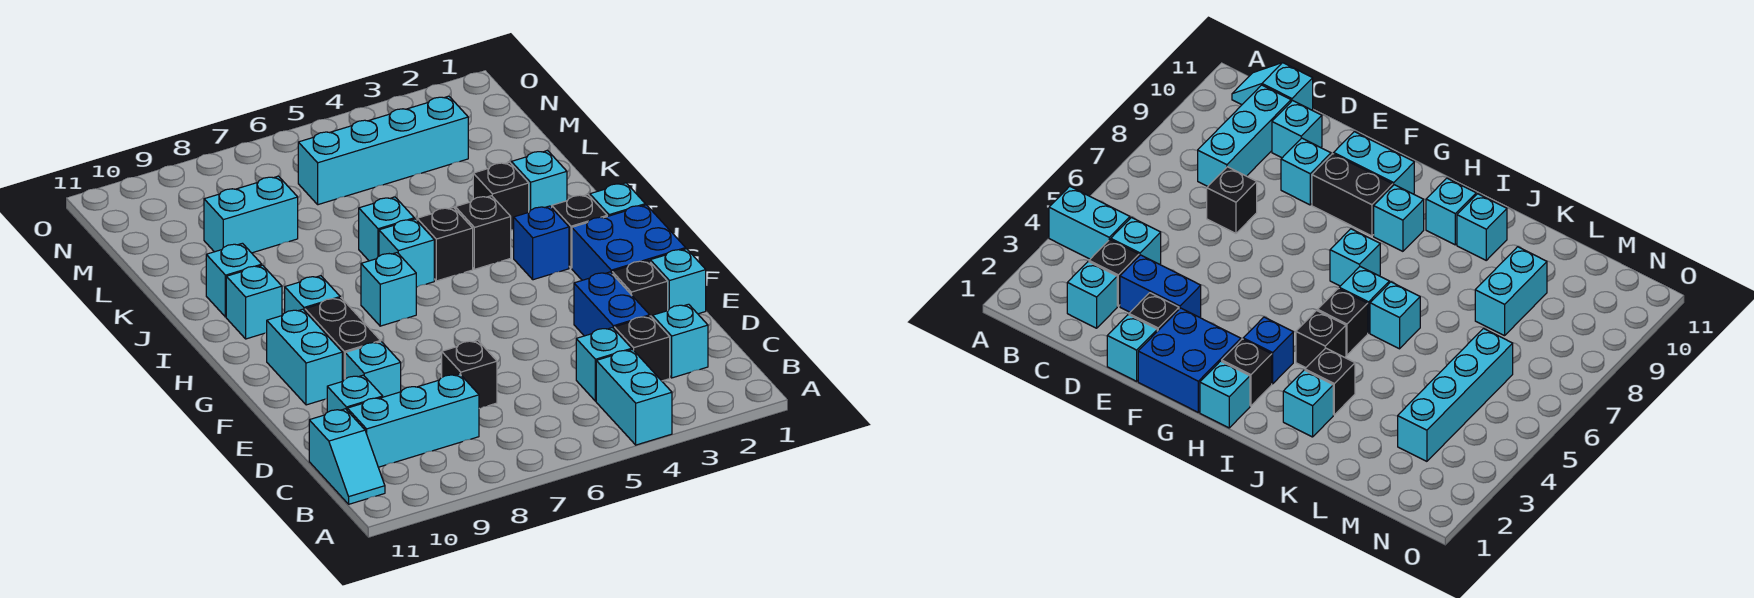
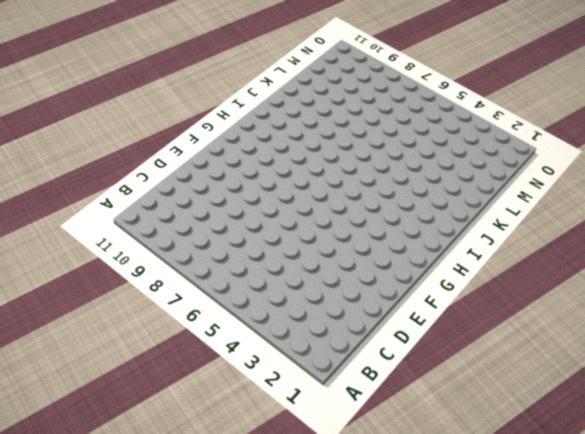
none -> cyan 1x2 brick [596,350,672,445]
none -> cyan 1x2 slope [309,409,385,504]
none -> cyan 1x1 brick [652,304,708,378]
none -> black 1x1 brick [614,316,670,381]

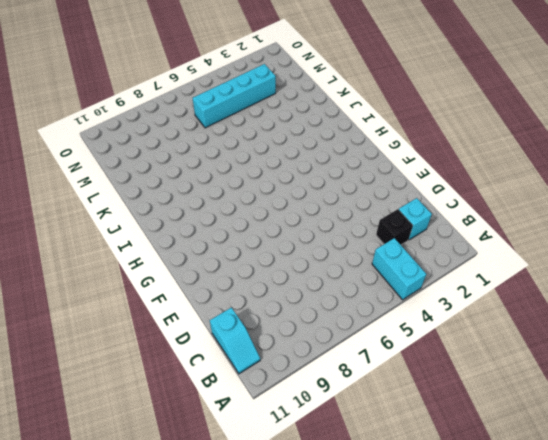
none -> cyan 1x1 brick [576,328,632,401]
none -> cyan 1x3 brick [347,374,479,467]
none -> blue 1x2 brick [574,272,650,336]
none -> black 1x1 brick [442,340,497,408]

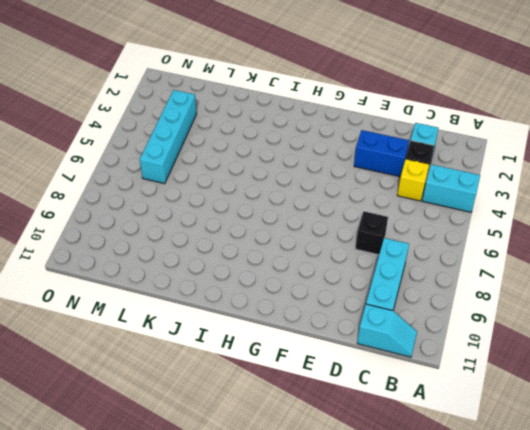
yellow 1x1 brick [397,159,429,201] -> cyan 1x1 brick [576,328,632,401]
none -> cyan 1x1 brick [327,375,383,412]
none -> cyan 1x1 brick [650,249,706,314]
none -> black 1x1 brick [612,260,668,317]
none -> cyan 1x1 brick [345,342,401,397]

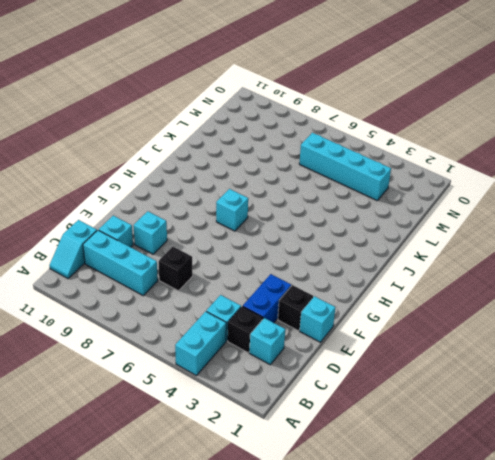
none -> blue 2x2 brick [572,205,686,280]
none -> black 1x2 brick [305,298,381,381]
none -> cyan 1x2 brick [267,309,342,405]
none -> cyan 1x1 brick [590,183,645,216]

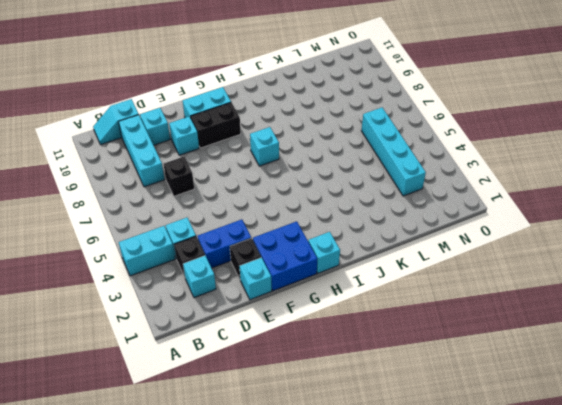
none -> black 1x1 brick [552,195,607,268]
none -> blue 1x1 brick [514,206,569,280]
none -> cyan 1x1 brick [285,276,340,313]
none -> black 1x1 brick [455,196,511,269]

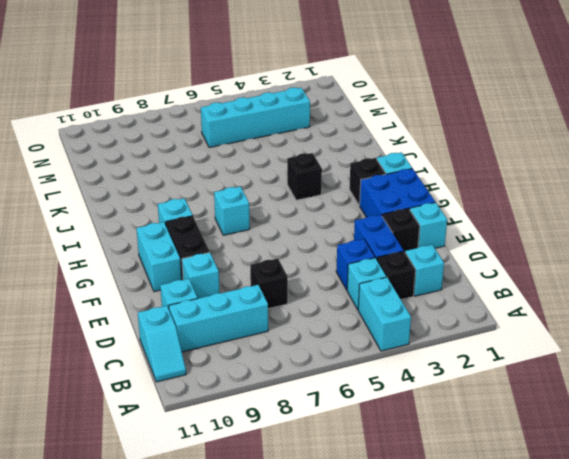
blue 1x1 brick [336,239,375,290] -> blue 1x1 brick moved to [514,206,569,280]
none -> black 1x1 brick [417,207,473,281]
none -> cyan 1x1 brick [379,219,434,287]
none -> cyan 1x1 brick [226,265,282,339]
none -> cyan 1x1 brick [511,151,567,212]

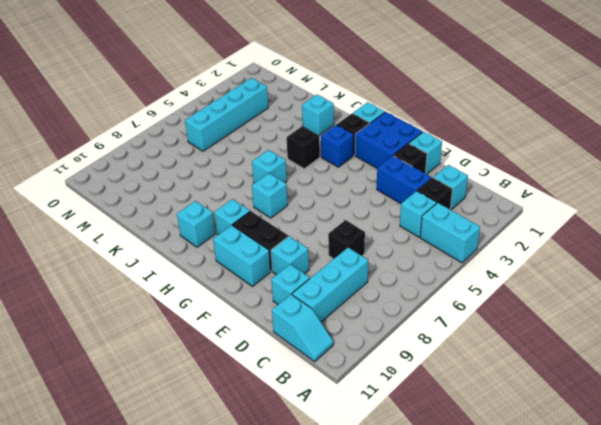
none -> black 1x1 brick [417,207,473,281]
none -> black 1x1 brick [473,162,529,230]
none -> cyan 1x1 brick [359,197,414,261]
none -> cyan 1x1 brick [206,243,262,317]

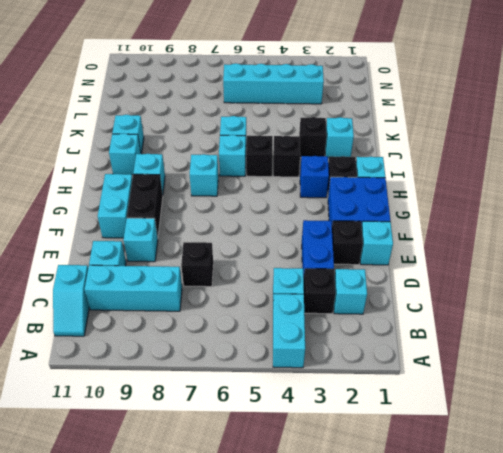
none -> cyan 1x2 brick [204,176,298,253]

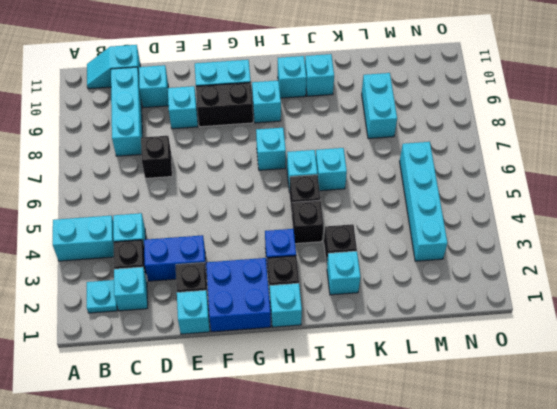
cyan 1x1 plate [87,280,117,313] -> none

